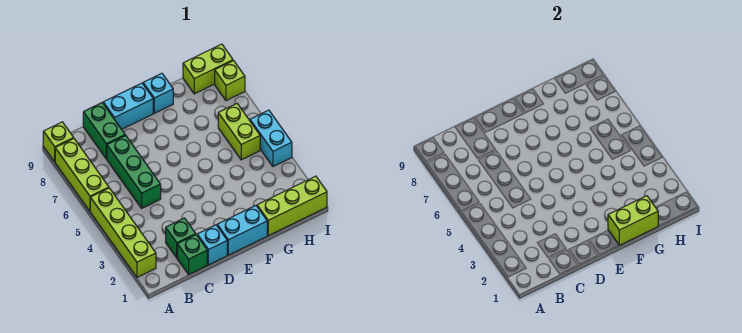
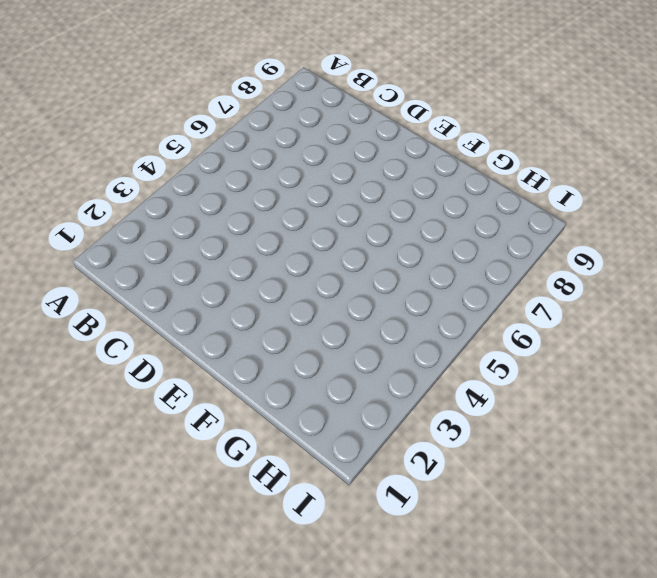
none -> lime 1x4 brick [90,188,156,277]
none -> lime 1x3 brick [55,139,109,211]
none -> lime 1x1 brick [43,122,74,162]

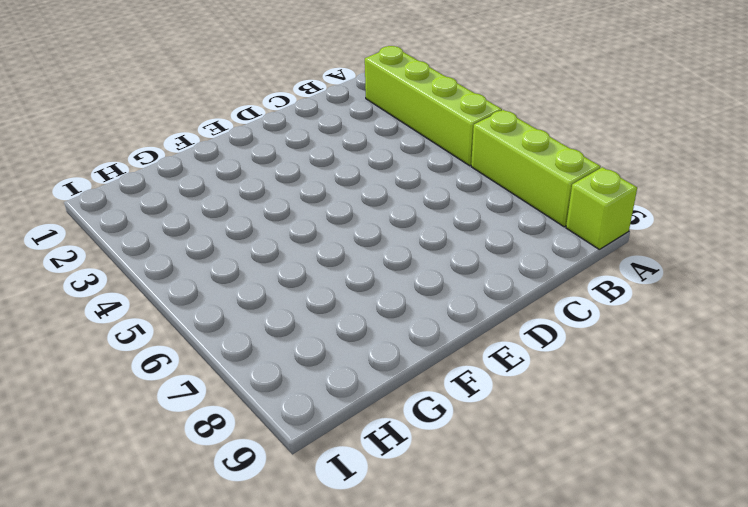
none -> green 1x1 brick [177,235,207,274]
none -> green 1x1 brick [166,218,196,258]
none -> green 1x3 brick [107,135,161,208]

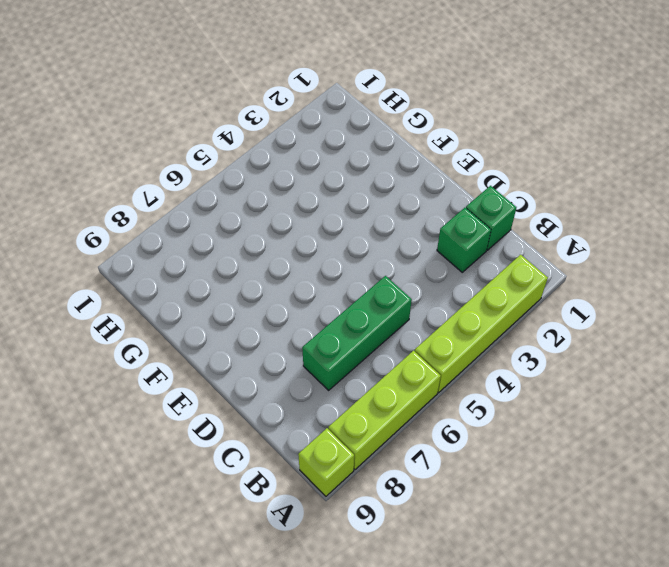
none -> green 1x2 brick [83,103,125,159]
none -> cyan 1x1 brick [197,225,227,265]
none -> cyan 1x2 brick [103,83,153,129]

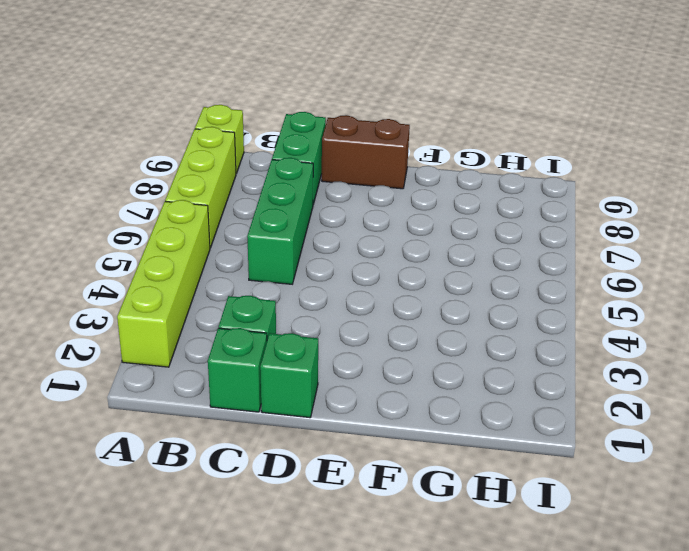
green 1x1 brick [260,333,318,418] -> cyan 1x1 brick [197,225,227,265]
brown 1x2 brick [322,115,410,189] -> cyan 1x2 brick [103,83,153,129]
none -> cyan 1x2 brick [217,206,267,255]
none -> cyan 1x1 brick [143,73,173,113]
none -> lime 1x3 brick [257,176,327,236]

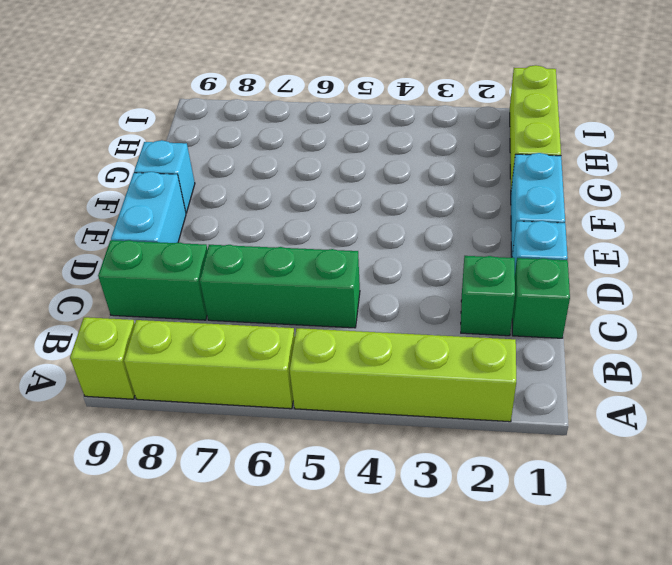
none -> lime 1x2 brick [218,104,260,160]
none -> lime 1x2 brick [183,44,233,94]
none -> cyan 1x2 brick [250,110,292,167]

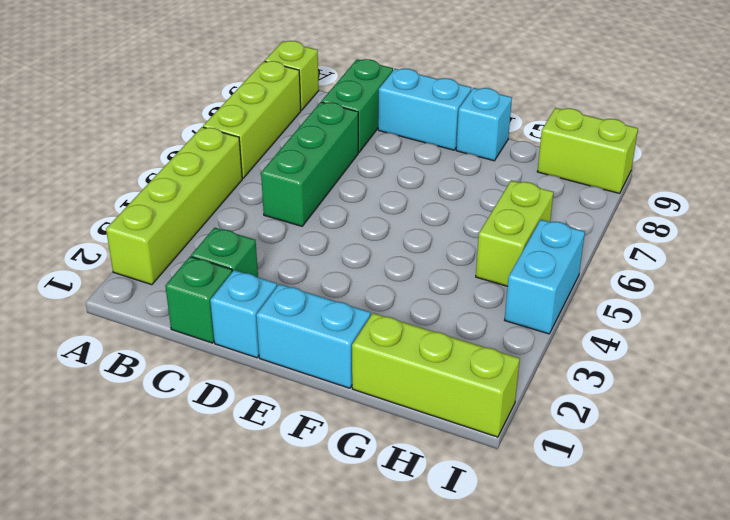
none -> lime 1x1 brick [215,61,245,101]
none -> lime 1x2 brick [608,196,658,245]

